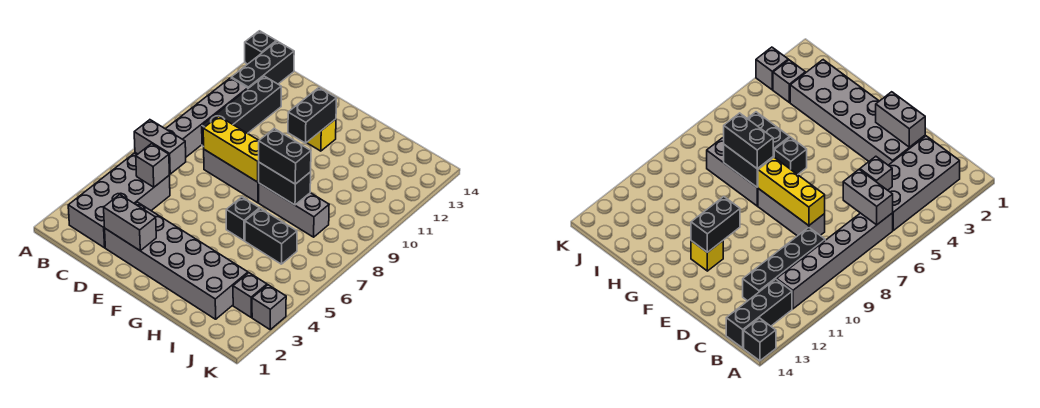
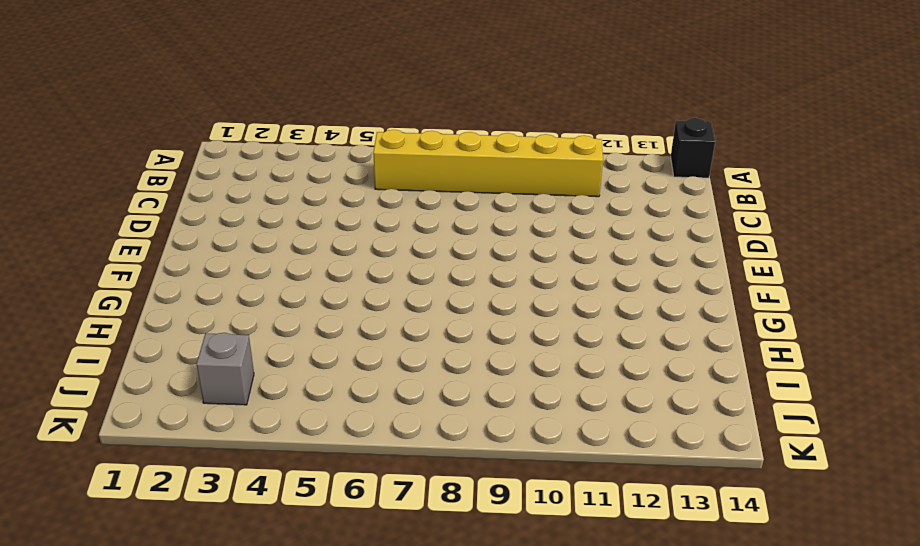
yellow 1x6 brick [373,130,603,197] -> grey 1x6 brick [135,78,248,157]
none -> grey 2x4 brick [68,153,170,248]
none -> black 1x3 brick [231,41,294,88]
none -> black 1x4 brick [202,76,281,147]

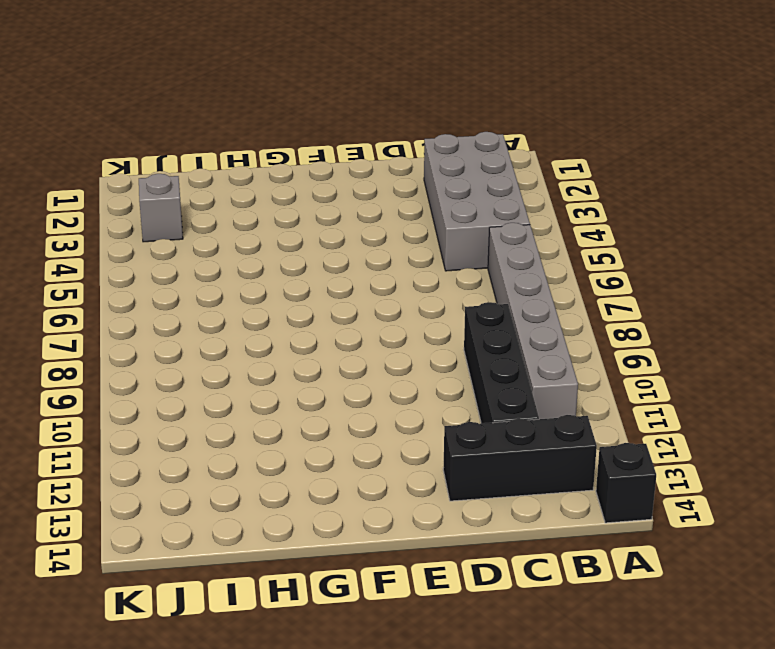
black 1x3 brick [443,415,597,501] -> black 1x3 brick turned to [231,41,294,88]
none -> grey 2x6 brick [105,202,248,319]
none -> grey 1x3 brick [204,150,259,203]
none -> yellow 1x1 brick [307,119,336,151]

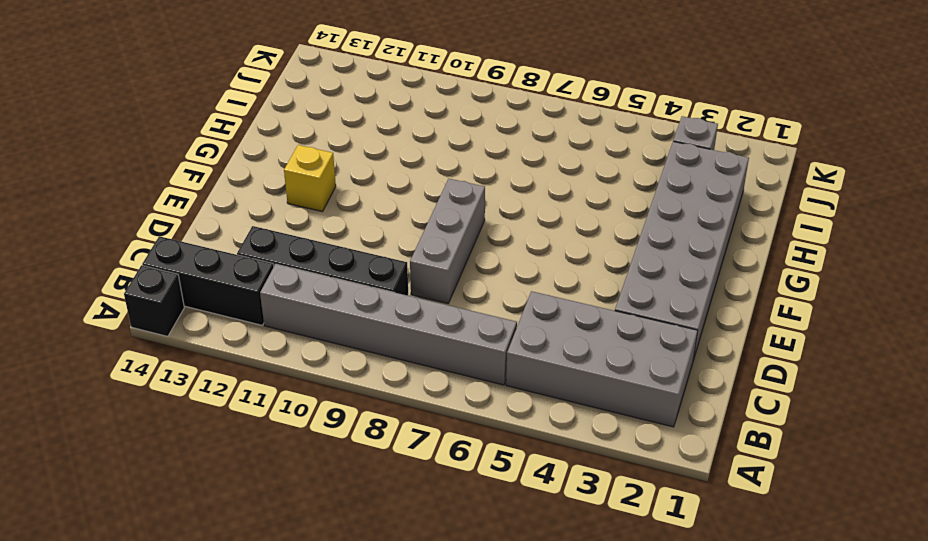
none -> black 1x1 brick [226,197,259,241]
none -> grey 1x3 brick [259,183,329,237]
none -> black 1x2 brick [245,209,297,264]

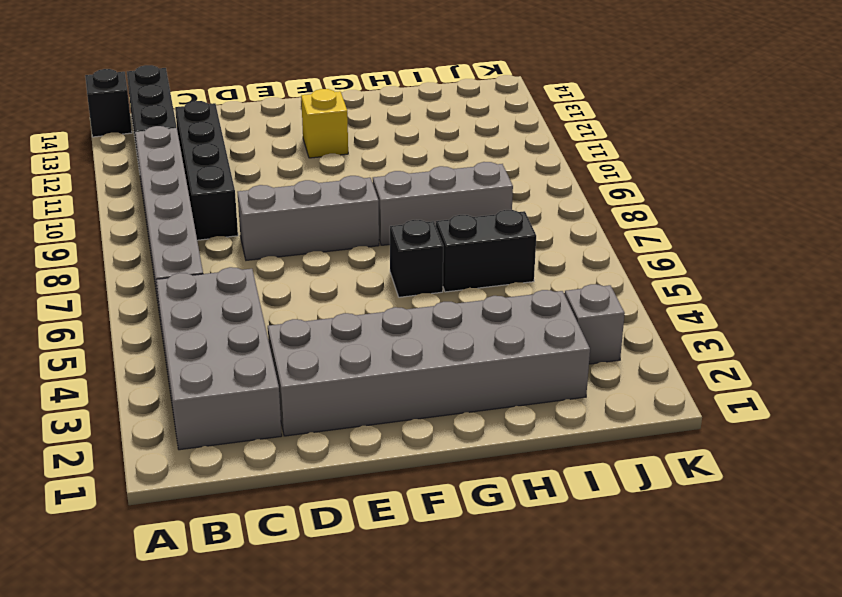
none -> grey 1x1 brick [252,285,286,330]
none -> grey 1x2 brick [134,120,186,174]
none -> grey 1x1 brick [136,144,169,187]

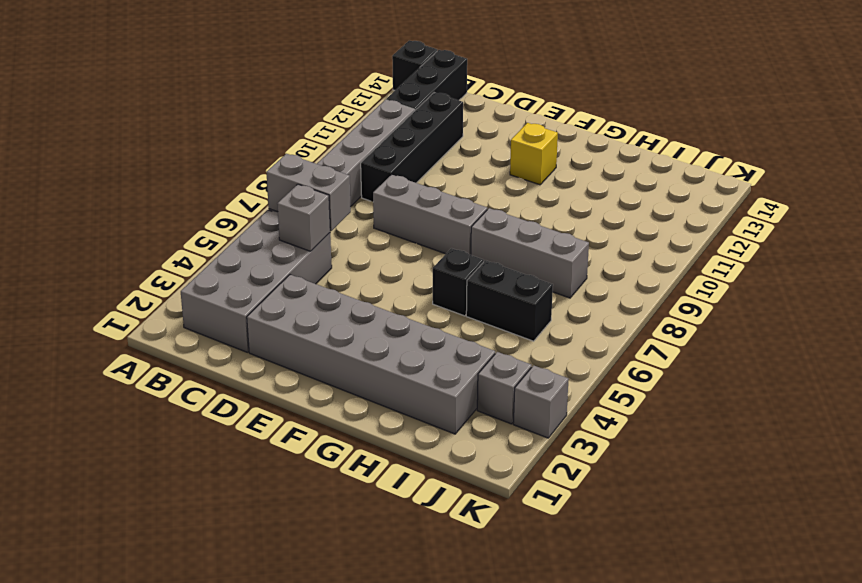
none -> grey 1x2 brick [104,195,156,251]
none -> yellow 1x3 brick [203,116,259,182]
none -> black 1x2 brick [288,88,337,143]

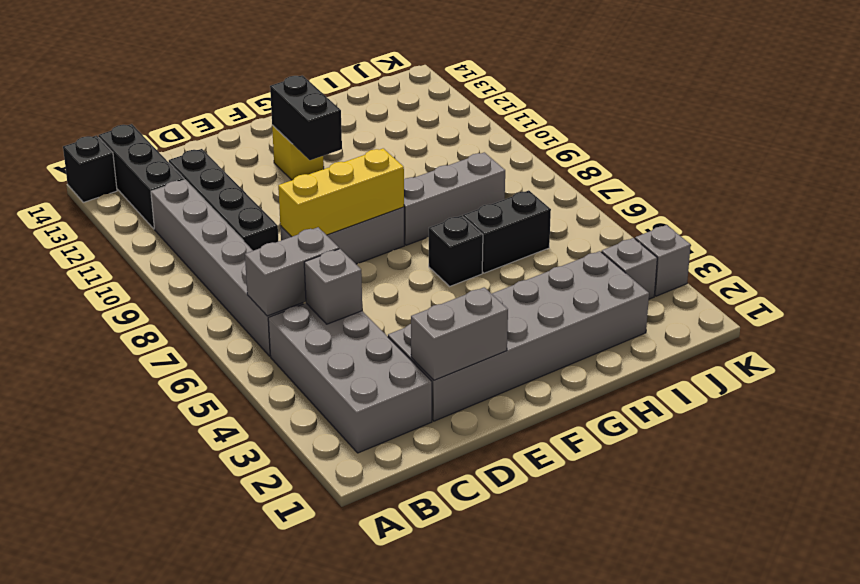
none -> black 1x2 brick [259,162,311,205]
none -> black 1x2 brick [259,128,311,184]

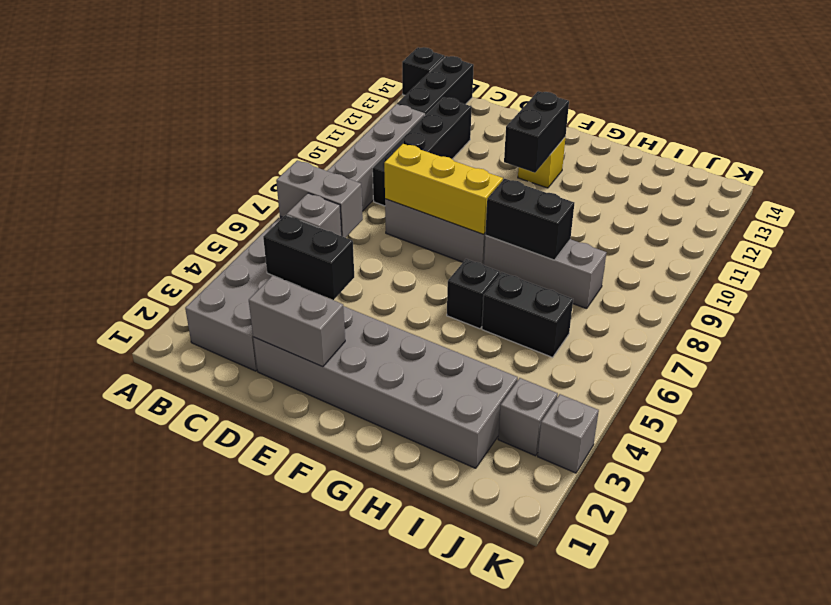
black 1x2 brick [263,215,354,300] -> black 1x2 brick moved to [259,128,311,184]

